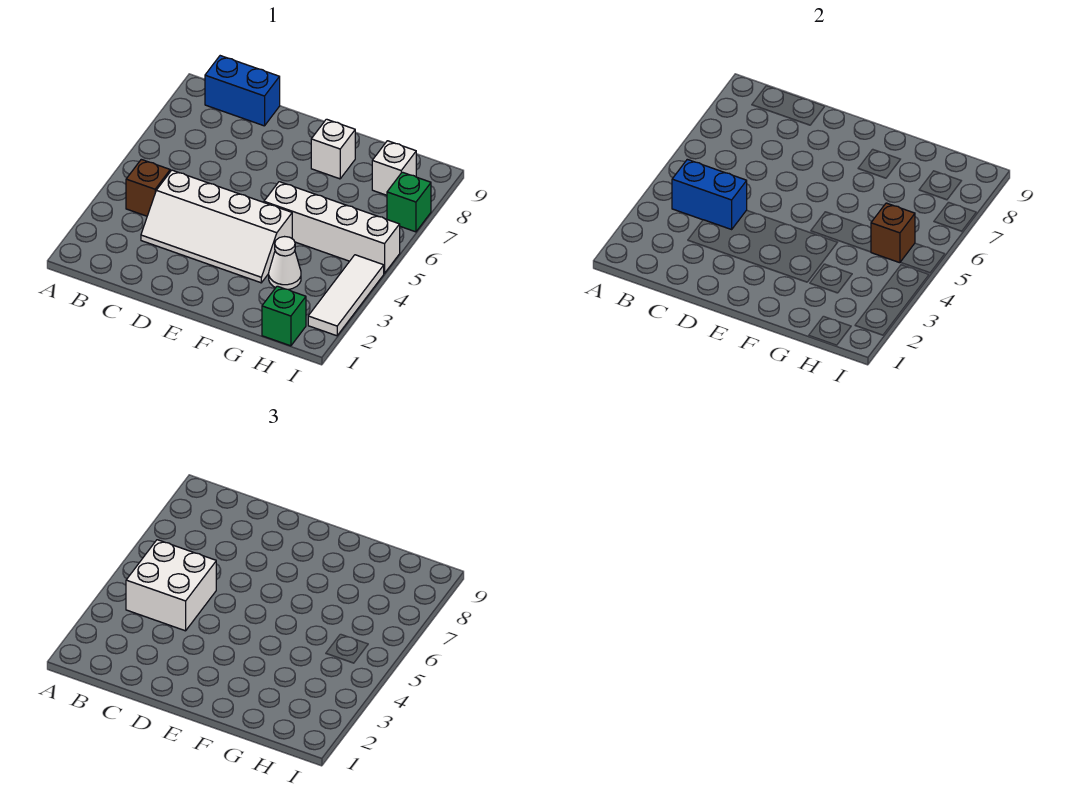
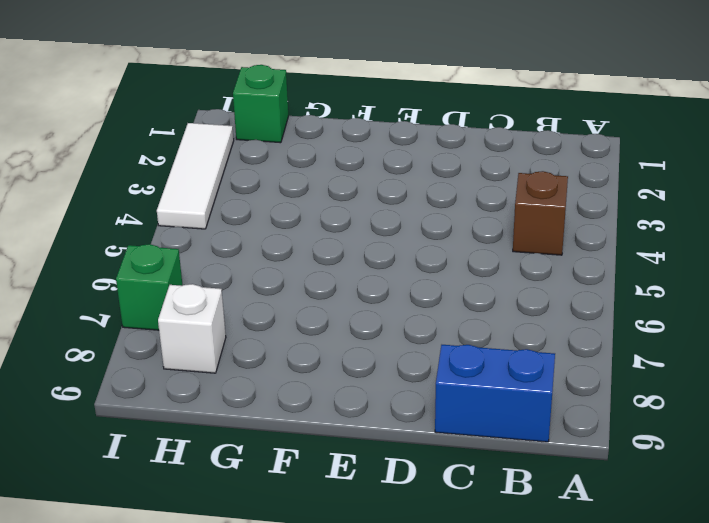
none -> white 2x4 slope [141,170,292,283]
none -> white 1x4 brick [264,182,400,273]
none -> white 1x1 brick [311,119,355,179]

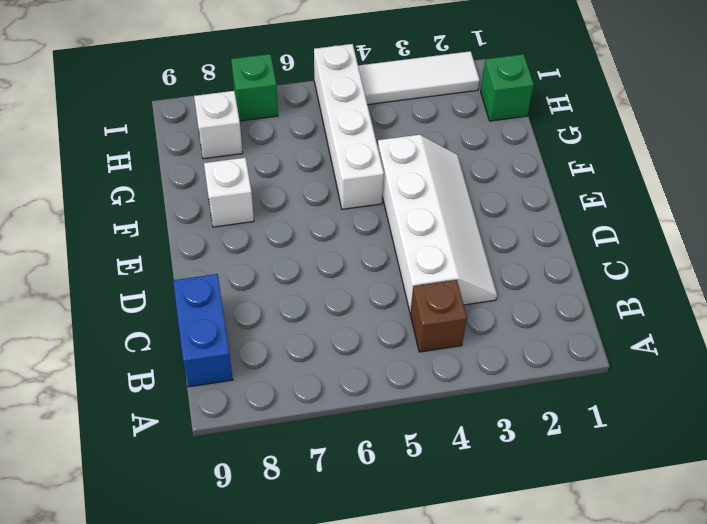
none -> white 1x1 cone [269,237,301,289]
none -> blue 1x2 brick [672,159,747,229]
none -> brown 1x1 brick [871,203,915,263]

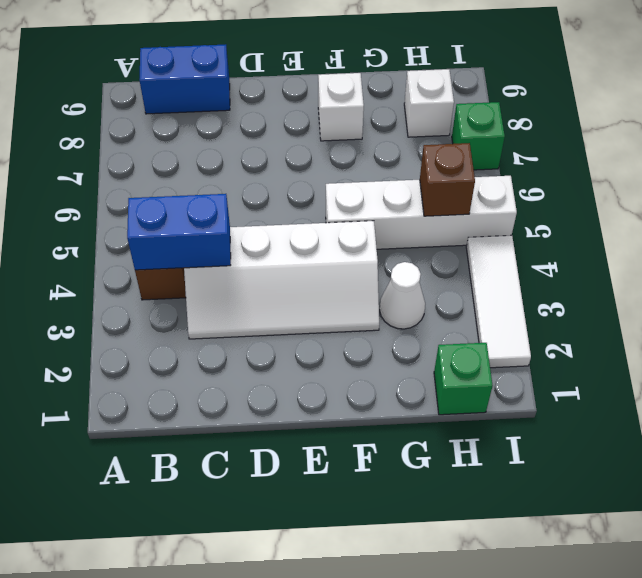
none -> white 2x2 brick [126,540,216,631]

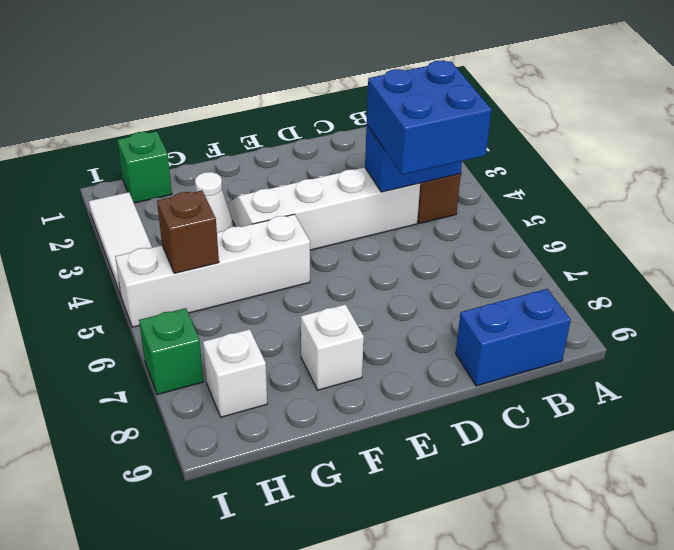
blue 2x2 brick [367,61,492,175] -> white 2x2 brick [126,540,216,631]

